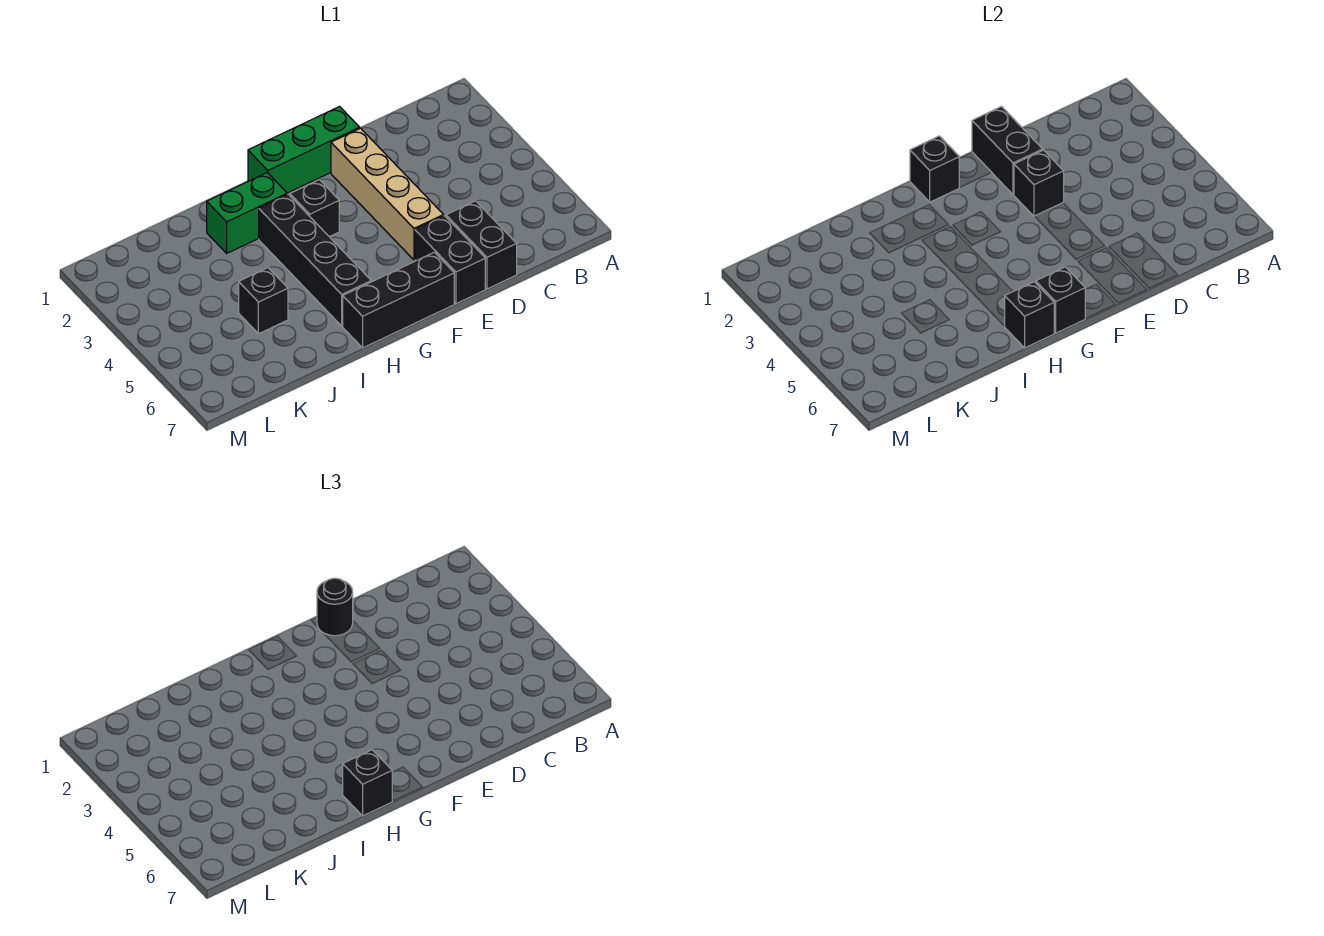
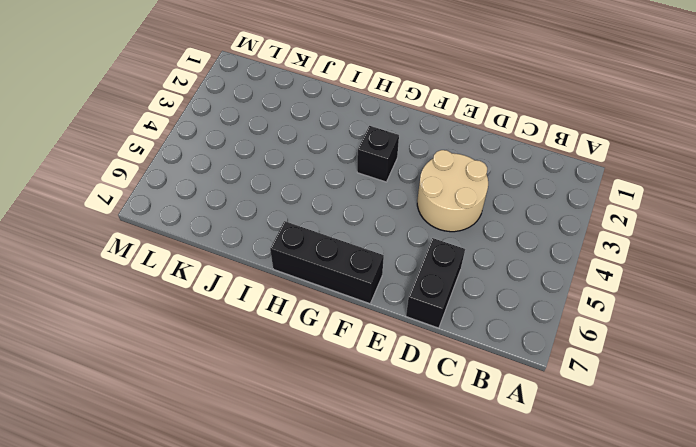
tan 2x2 round brick [417,150,488,232] -> tan 1x4 brick [331,128,444,260]
none -> green 1x3 brick [248,107,360,193]
none -> black 1x2 brick [415,216,485,304]
none -> green 1x2 brick [207,173,287,253]

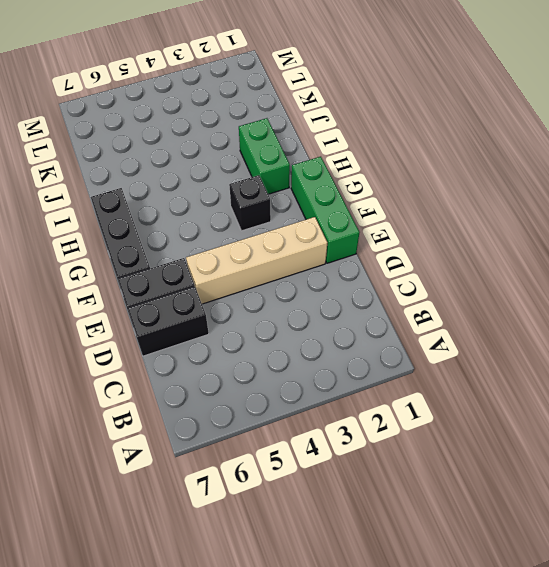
none -> black 1x4 brick [259,194,371,326]
none -> black 1x1 brick [239,268,288,334]
none -> black 1x2 brick [972,107,1043,195]

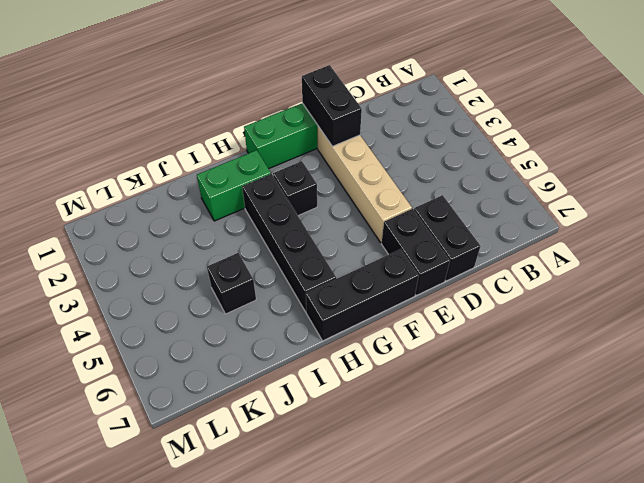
none -> black 1x1 brick [1014,150,1064,216]
none -> black 1x1 brick [910,136,959,202]
none -> black 1x1 brick [1036,267,1085,333]

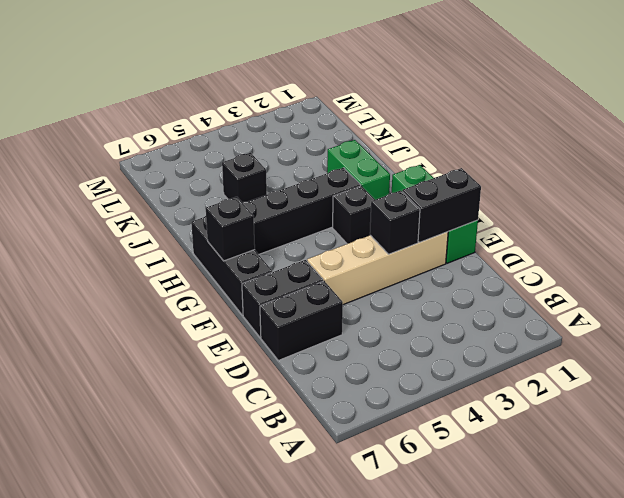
none -> black 1x1 brick [910,136,959,202]
none -> black 1x1 brick [1005,282,1054,348]
none -> black 1x1 round brick [317,578,353,636]

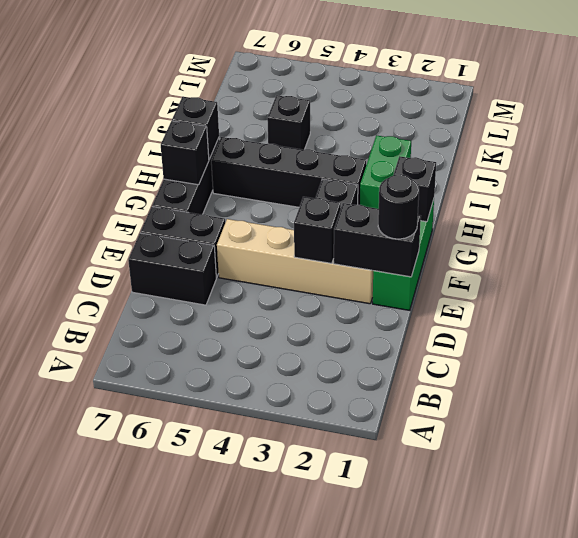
none -> black 1x1 brick [343,750,392,816]

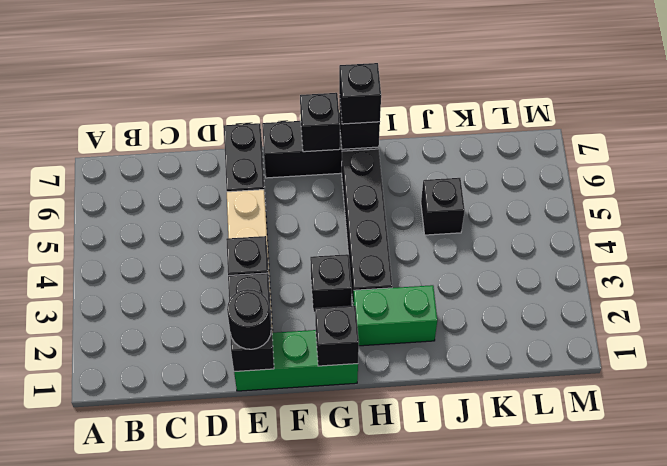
none -> black 1x2 brick [446,201,517,289]

